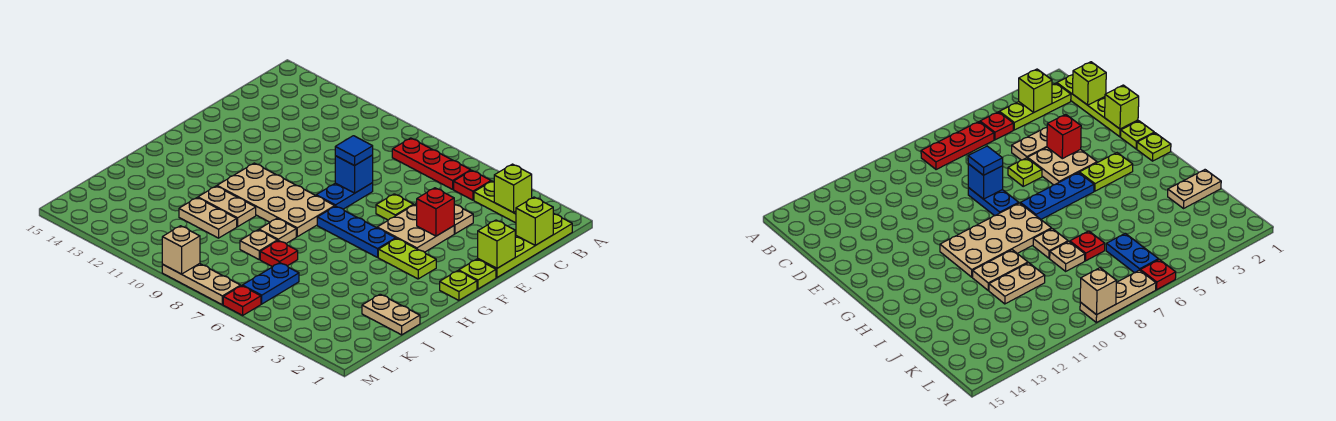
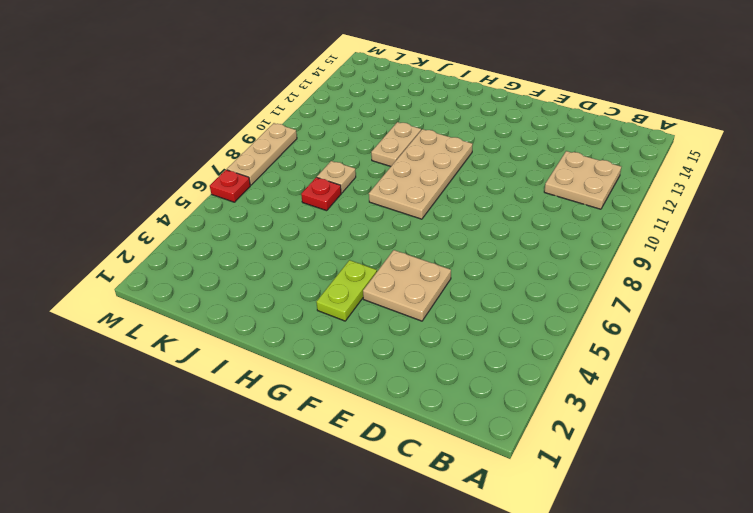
tan 2x2 plate [544,151,621,209] -> none
none -> lime 1x4 plate [478,213,572,277]
none -> lime 1x3 plate [474,181,516,223]
none -> red 1x1 plate [454,170,491,200]

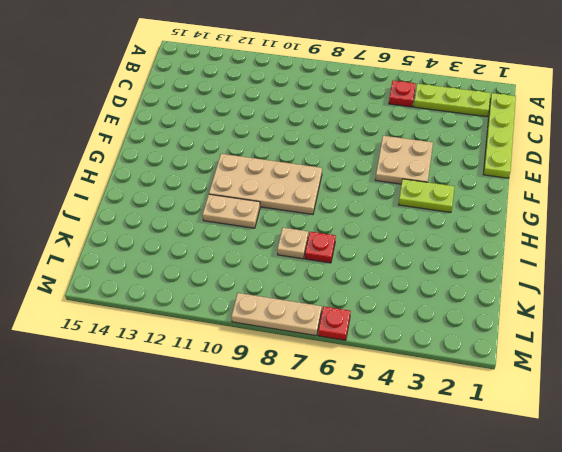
none -> red 1x3 plate [392,138,471,189]
none -> tan 1x2 plate [415,203,473,234]
none -> lime 1x1 plate [376,194,413,220]

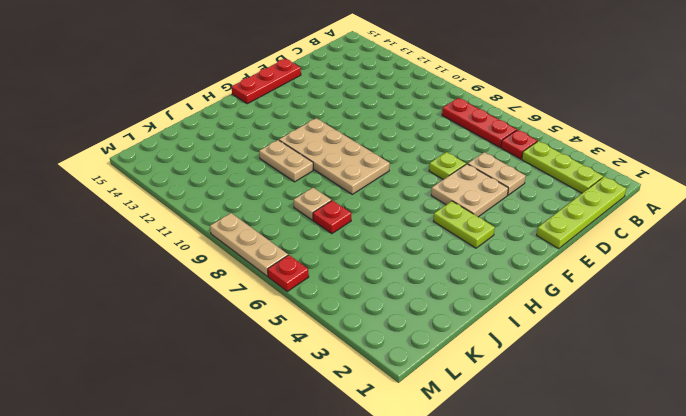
red 1x3 plate [232,59,301,104] -> none
none -> blue 1x2 plate [316,183,373,209]
none -> lime 1x1 plate [459,259,496,289]
none -> lime 1x1 plate [440,271,477,300]

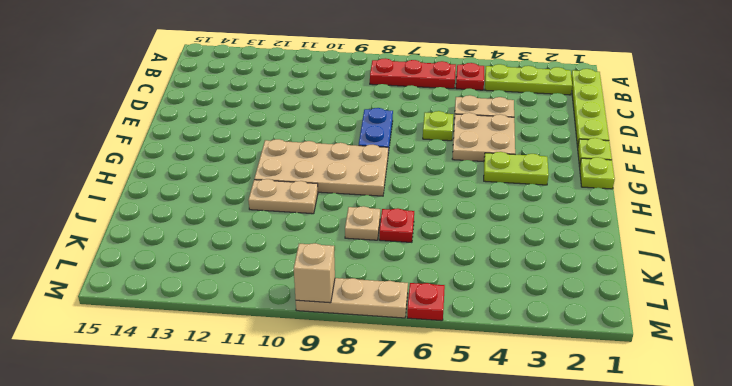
none -> blue 1x3 plate [317,206,396,257]
none -> tan 1x1 plate [259,218,296,243]
none -> tan 1x2 plate [362,294,420,335]

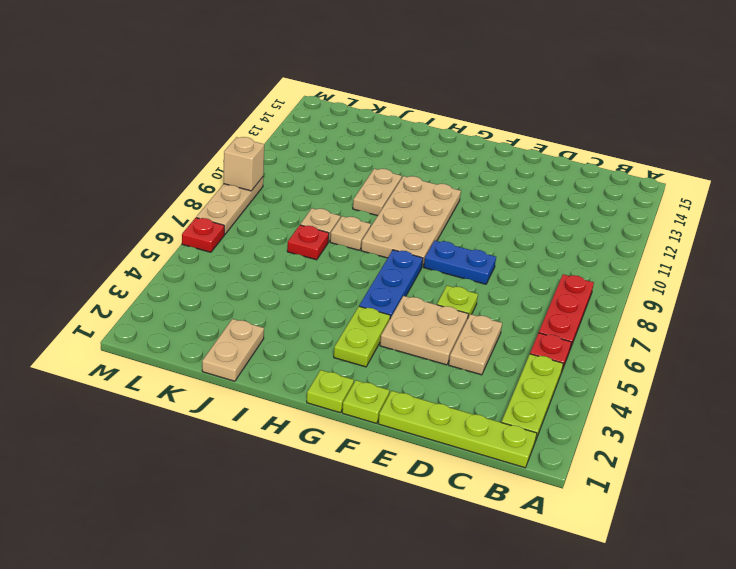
none -> tan 1x2 plate [179,198,237,238]
none -> blue 1x2 plate [242,263,299,304]
none -> lime 1x1 brick [494,164,532,212]

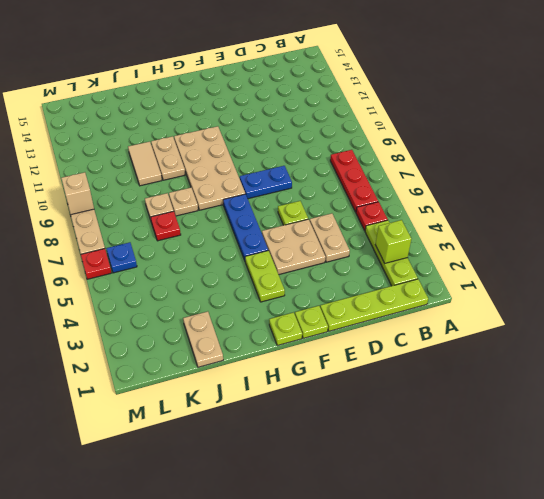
tan 1x2 tile [128,142,162,186] -> tan 1x2 plate [179,198,237,238]
blue 1x1 plate [106,242,137,273] -> blue 1x2 plate [242,263,299,304]
none -> lime 1x1 brick [516,197,553,245]
none -> lime 1x1 brick [478,220,515,268]
none -> red 1x1 brick [417,188,454,236]

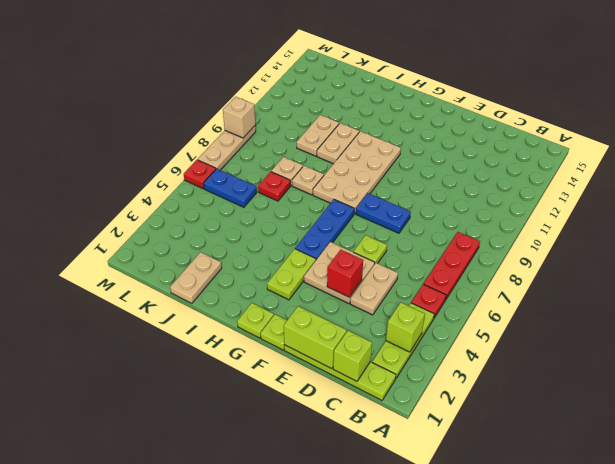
lime 1x2 brick [284,306,347,369] -> lime 1x1 brick [478,220,515,268]
none -> blue 1x1 brick [335,155,373,193]
none -> blue 1x1 tile [335,136,373,166]

